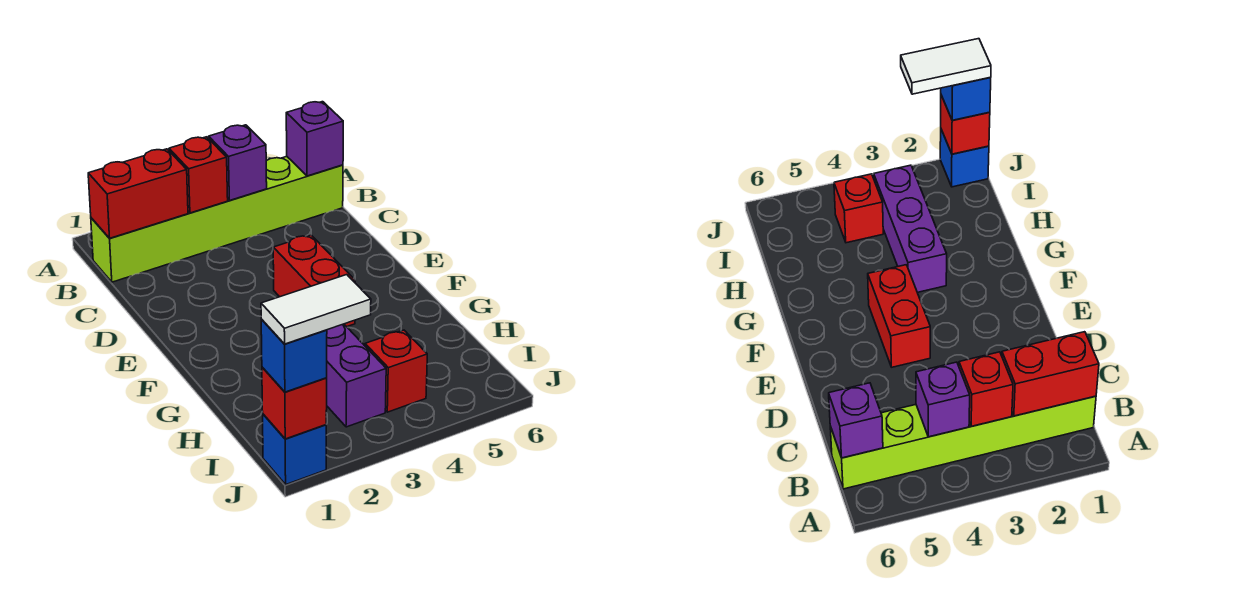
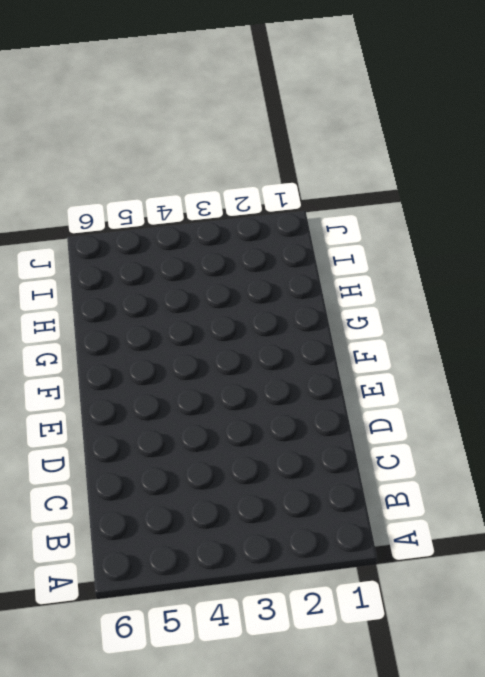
none -> lime 1x6 brick [91,156,343,282]
none -> red 1x2 brick [273,235,355,327]
none -> purple 1x3 brick [327,324,386,427]

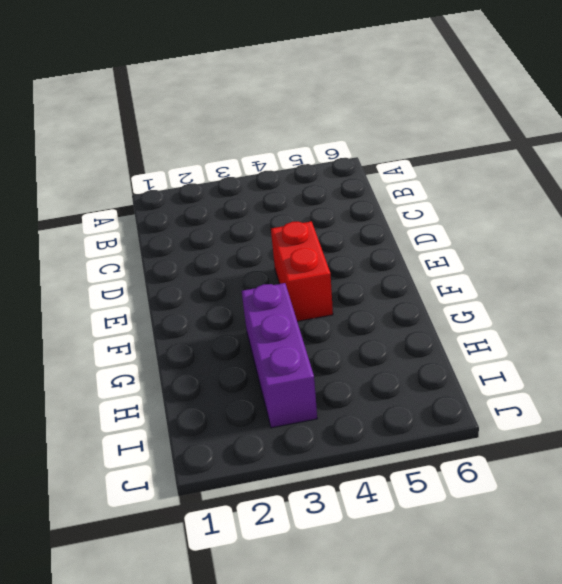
none -> lime 1x6 brick [91,156,343,282]
none -> red 1x1 brick [365,330,427,412]
none -> blue 1x1 brick [263,414,326,484]

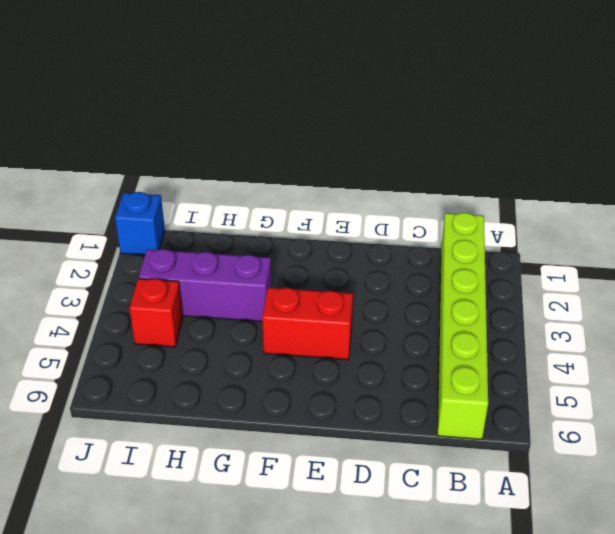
none -> red 1x2 brick [88,149,188,238]
none -> red 1x1 brick [169,137,228,213]
none -> purple 1x1 brick [209,125,267,201]

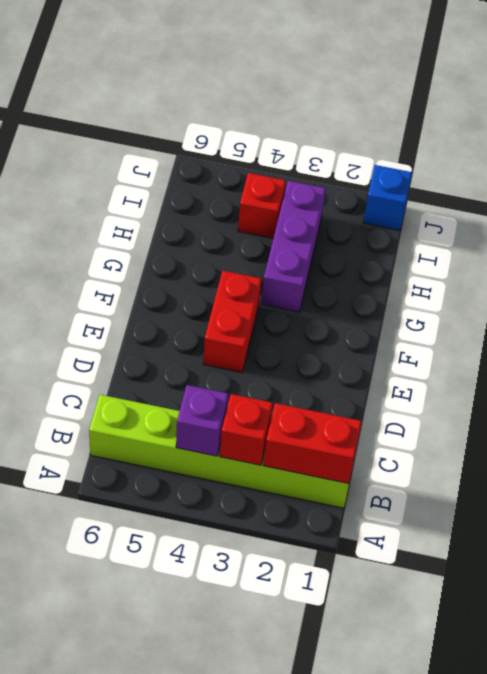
none -> purple 1x1 brick [286,102,343,176]
none -> red 1x1 brick [262,367,327,439]
none -> blue 1x1 brick [261,319,327,392]

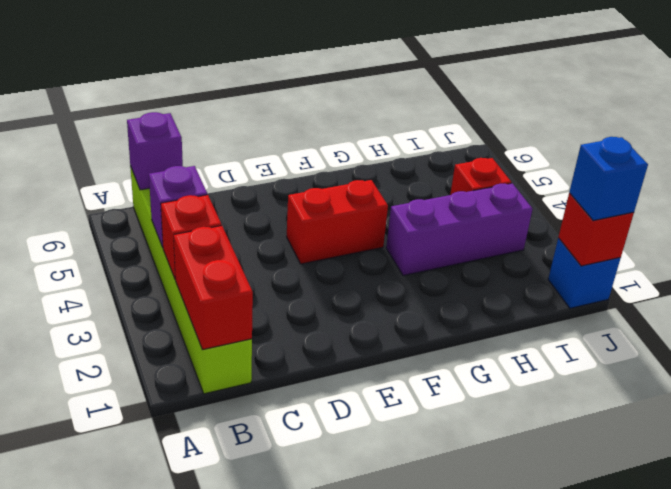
none -> white 1x2 tile [261,275,371,344]

